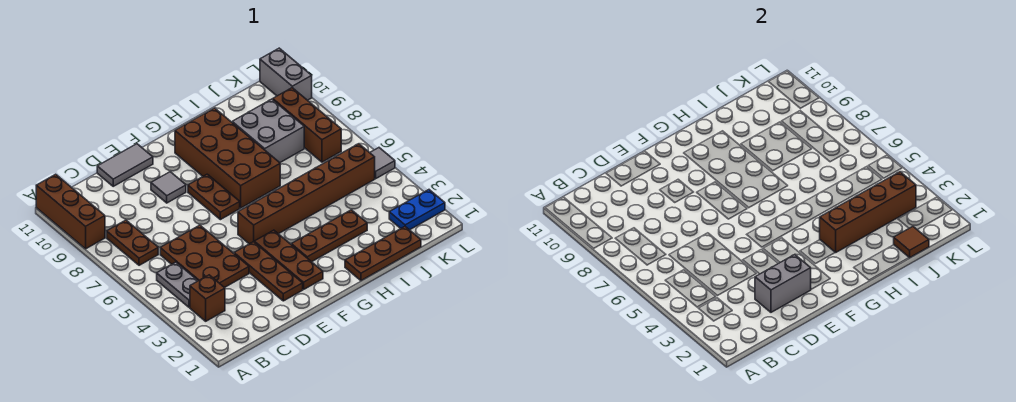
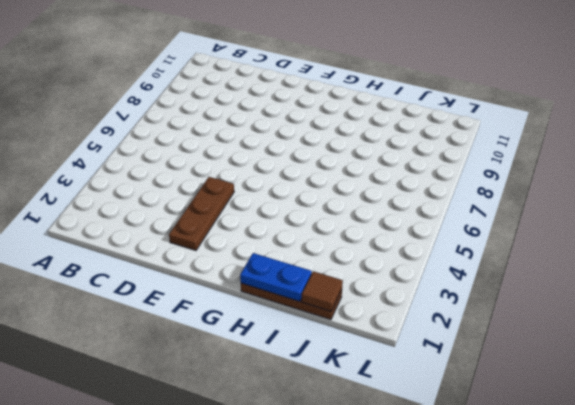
blue 1x2 plate [240,253,312,302] -> blue 1x2 plate moved to [389,190,445,230]
none -> brown 1x3 brick [36,174,105,249]
none -> brown 1x1 brick [190,275,225,321]
none -> grey 1x2 plate [157,262,198,307]

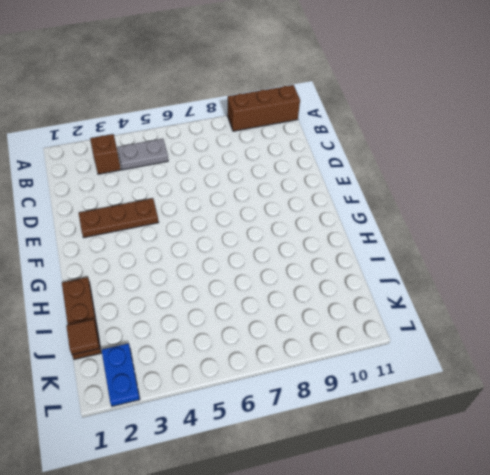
none -> brown 1x2 plate [107,220,158,265]
none -> brown 2x3 plate [160,225,249,288]
none -> grey 1x2 tile [97,144,153,186]

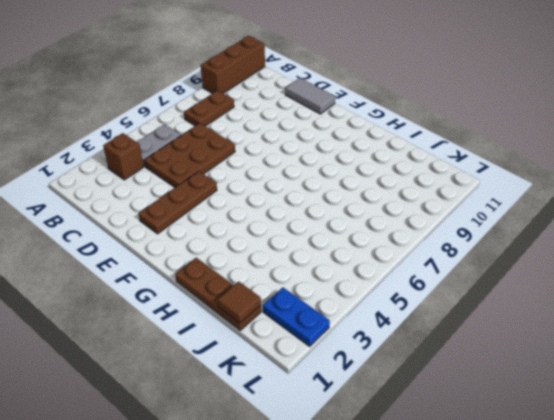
none -> grey 1x1 tile [151,172,186,203]
none -> brown 1x3 plate [254,230,323,289]
none -> brown 1x6 brick [238,144,375,244]

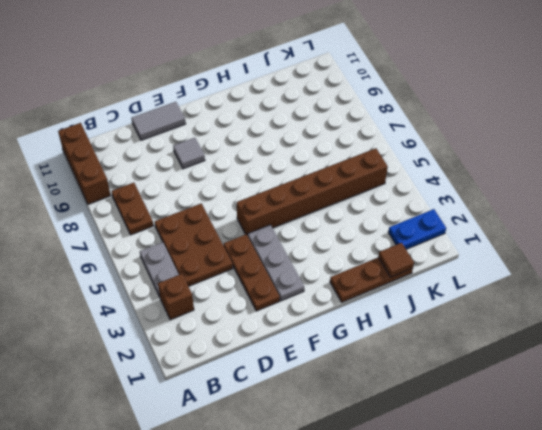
grey 1x3 plate [247,225,304,301] -> brown 1x3 plate [254,230,323,289]
none -> brown 1x2 plate [188,174,240,220]
none -> brown 1x3 plate [291,210,367,262]
none -> brown 2x4 brick [175,108,280,208]

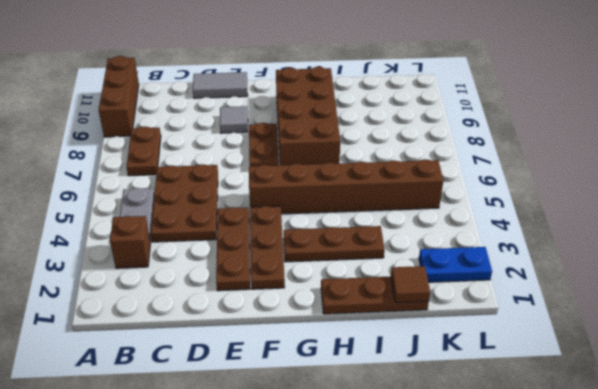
none -> grey 2x2 brick [232,99,304,163]
none -> brown 1x3 brick [273,88,341,162]
none -> grey 1x1 tile [370,148,395,179]

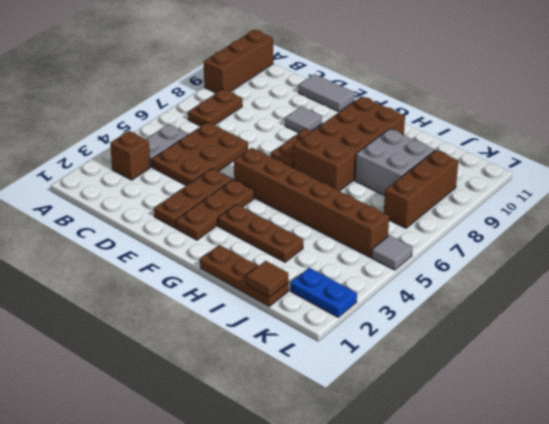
none -> grey 1x2 brick [260,48,312,100]
none -> grey 1x2 brick [755,255,811,312]
none -> brown 1x4 brick [820,172,916,253]

